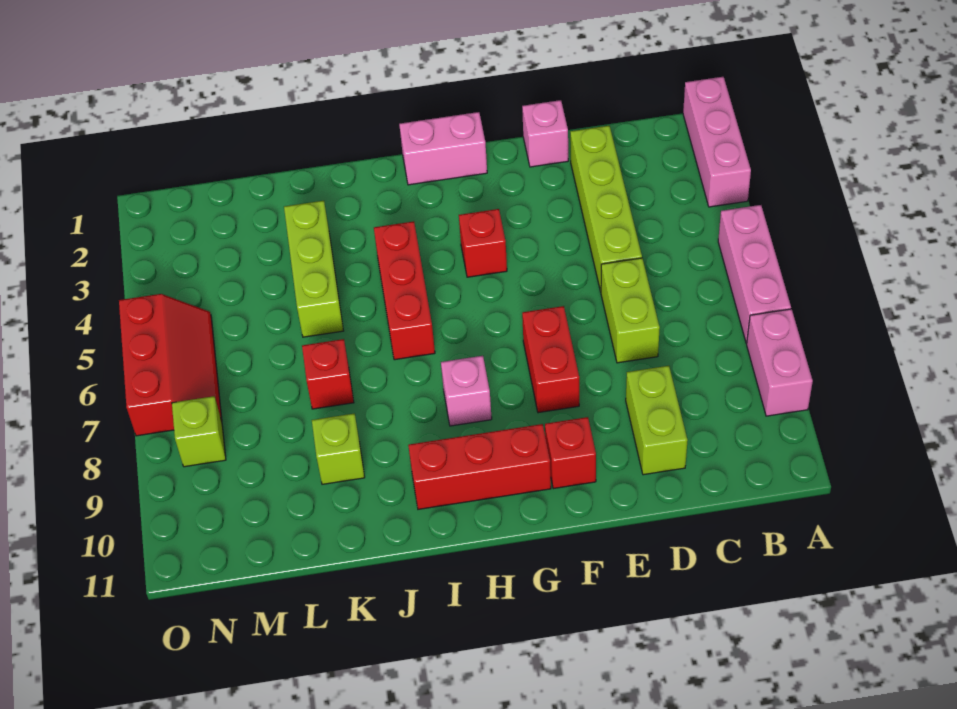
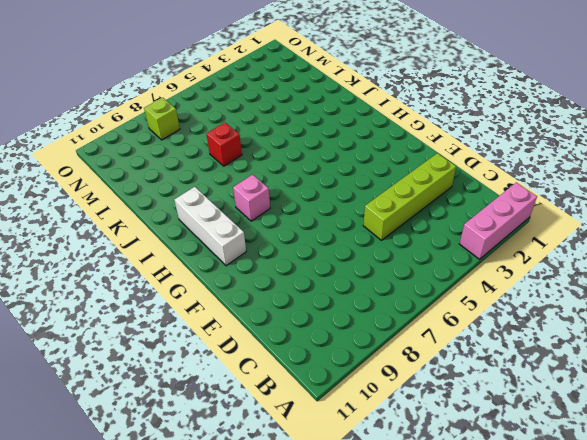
white 1x3 brick [174,187,246,266] -> red 1x3 brick [408,424,551,509]
none -> pink 1x3 brick [718,205,791,343]
none -> pink 1x2 brick [747,309,813,416]
none -> lime 1x2 brick [601,258,660,363]

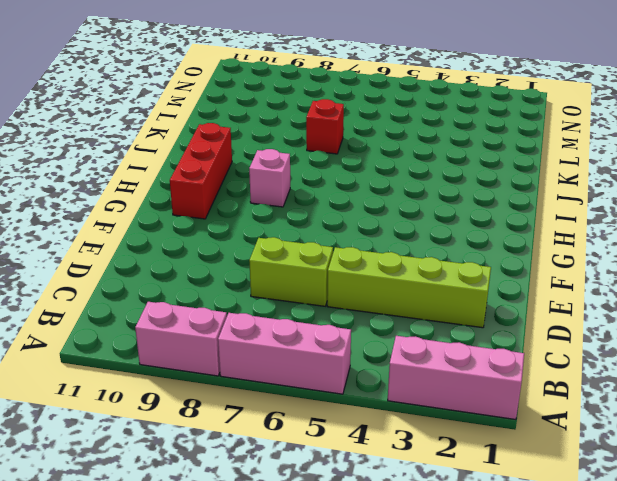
none -> lime 1x2 brick [626,366,688,475]
none -> pink 1x1 brick [522,100,568,167]
none -> red 1x2 brick [522,306,579,413]

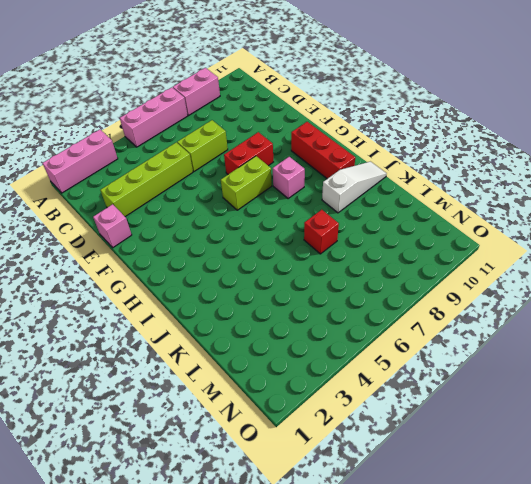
lime 1x2 brick [221,156,272,210] -> lime 1x2 brick moved to [626,366,688,475]
white 1x3 slope [322,162,387,213] -> none
none -> red 1x1 brick [545,417,596,489]
none -> pink 1x2 brick [399,112,487,185]
none -> red 1x1 brick [459,209,507,277]

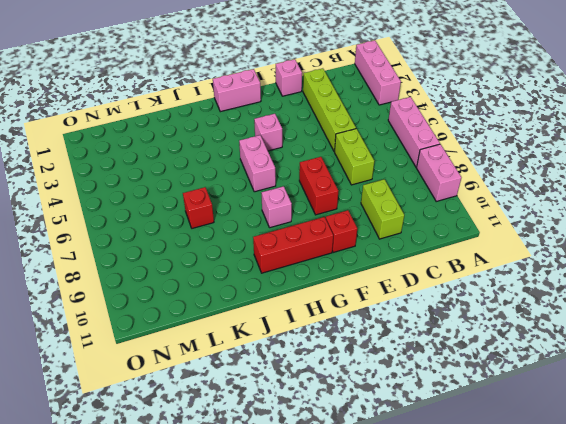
pink 1x1 brick [254,114,282,151] -> red 1x1 brick [459,209,507,277]
pink 1x2 brick [239,135,276,192] -> none
none -> red 1x3 brick [374,221,435,360]
none -> lime 1x3 brick [284,201,343,337]
none -> lime 1x1 brick [312,414,365,484]

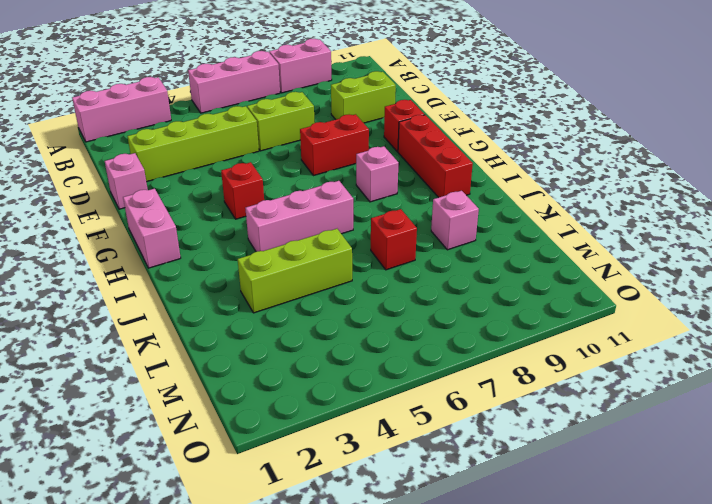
pink 1x3 brick [245,181,353,252] -> red 1x3 brick [374,221,435,360]
pink 1x1 brick [431,191,479,250] -> lime 1x1 brick [312,414,365,484]
none -> red 2x3 slope [119,294,222,436]
none -> lime 1x1 brick [172,396,226,467]

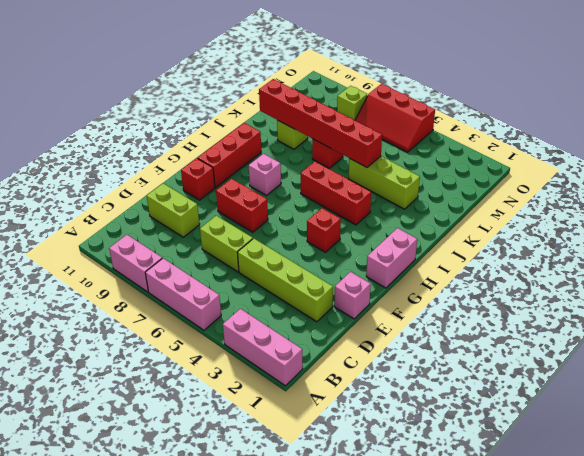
red 1x6 brick [259,79,382,167] -> none

